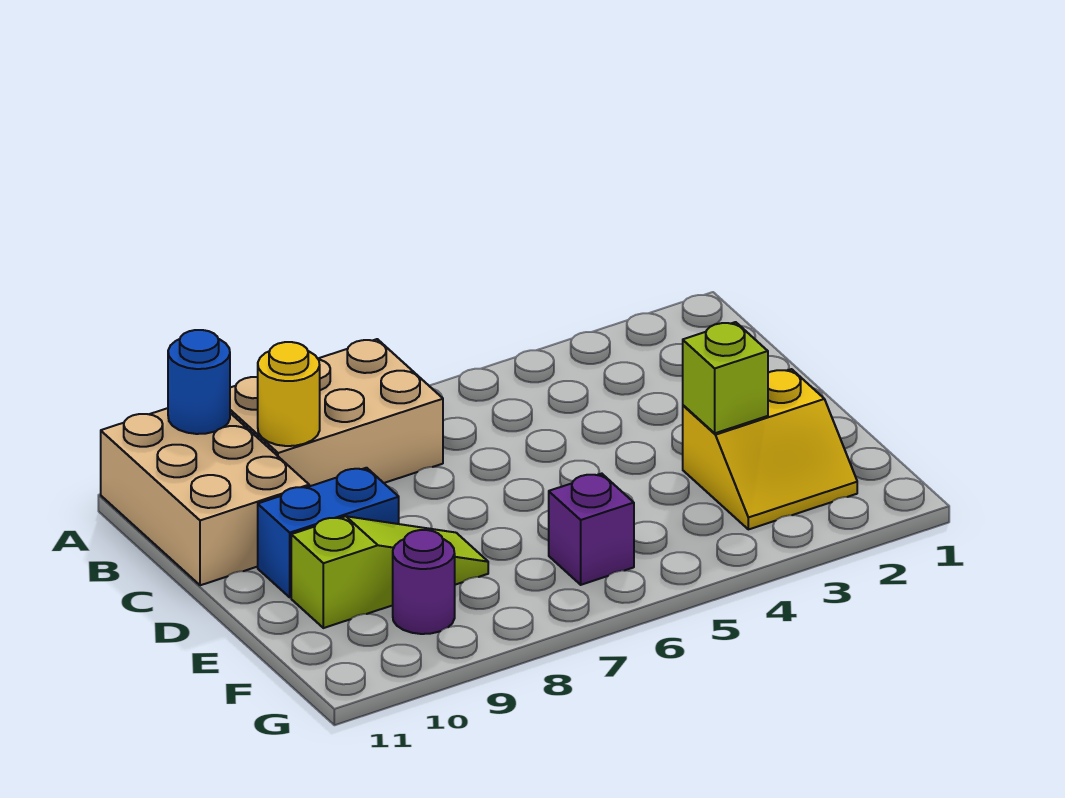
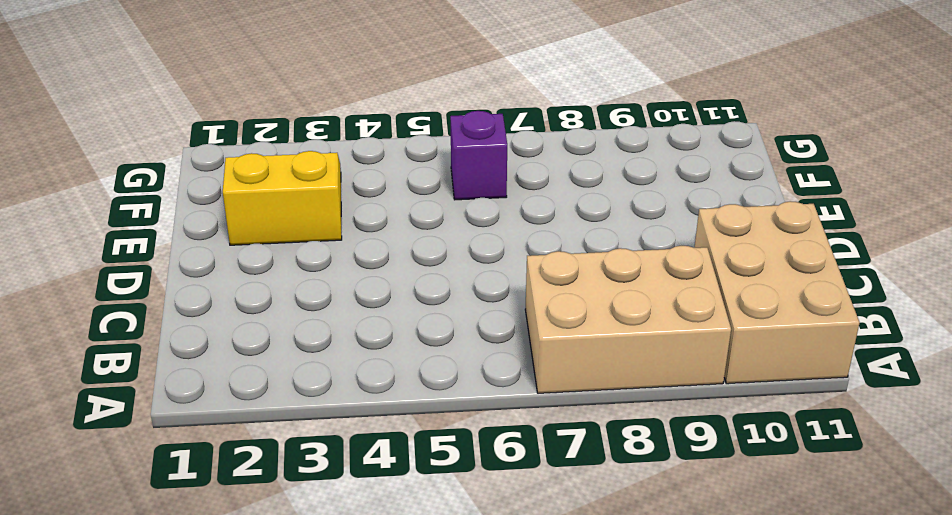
none -> blue 1x2 brick [258,468,399,597]
none -> lime 1x3 slope [291,516,488,628]

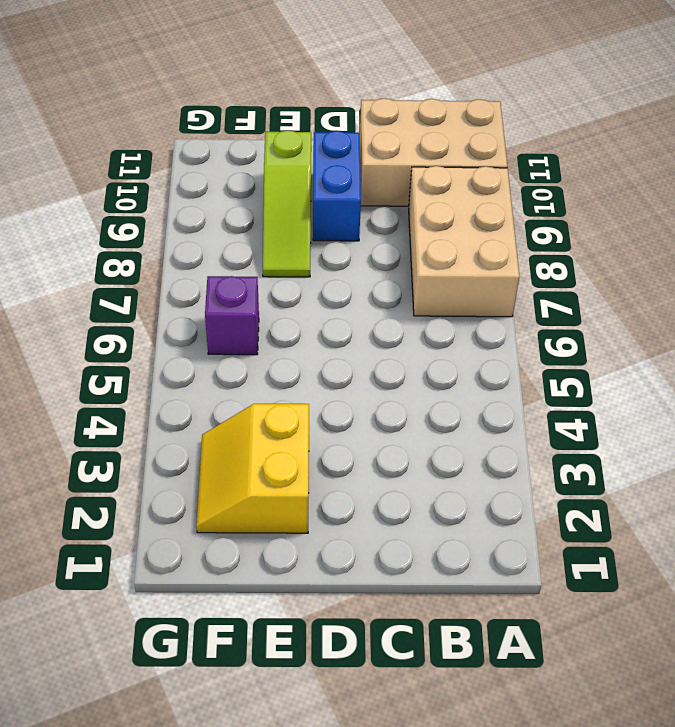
none -> purple 1x1 round brick [393,530,455,634]
none -> blue 1x1 round brick [168,330,230,434]

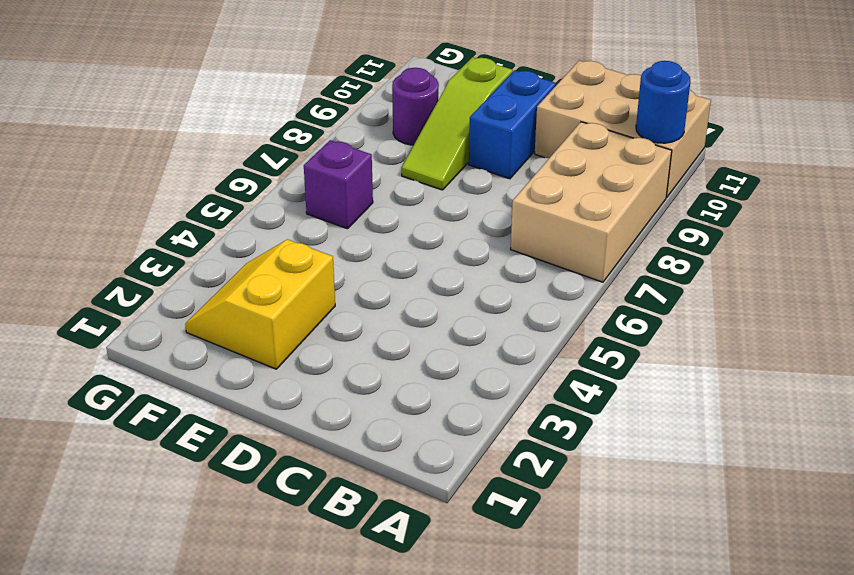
none -> yellow 1x1 round brick [258,342,320,446]
none -> lime 1x1 brick [683,322,768,433]

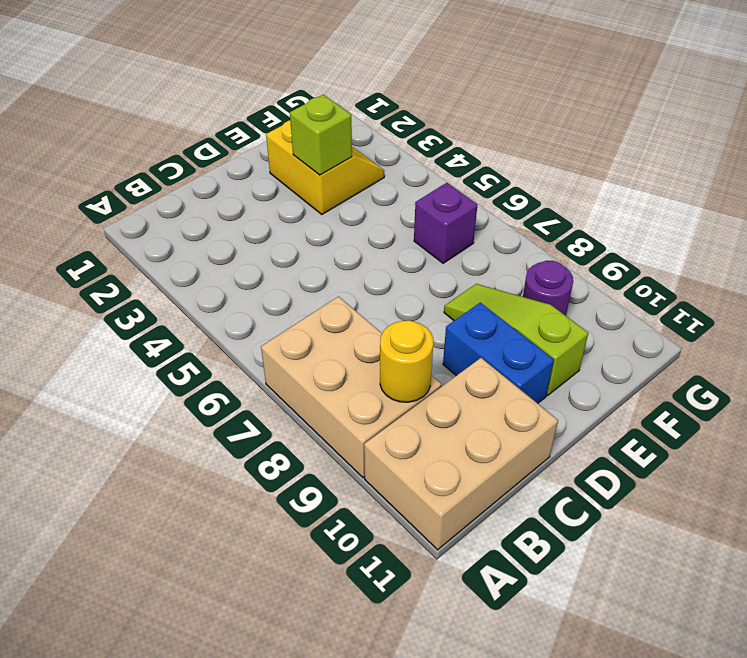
none -> blue 1x1 round brick [168,330,230,434]

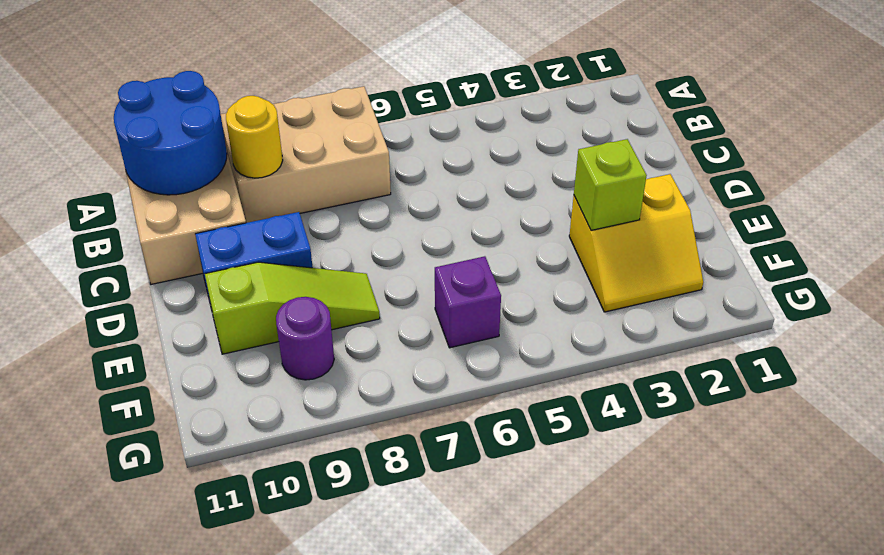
blue 2x2 round brick [114,71,227,195] -> blue 1x1 round brick [168,330,230,434]

